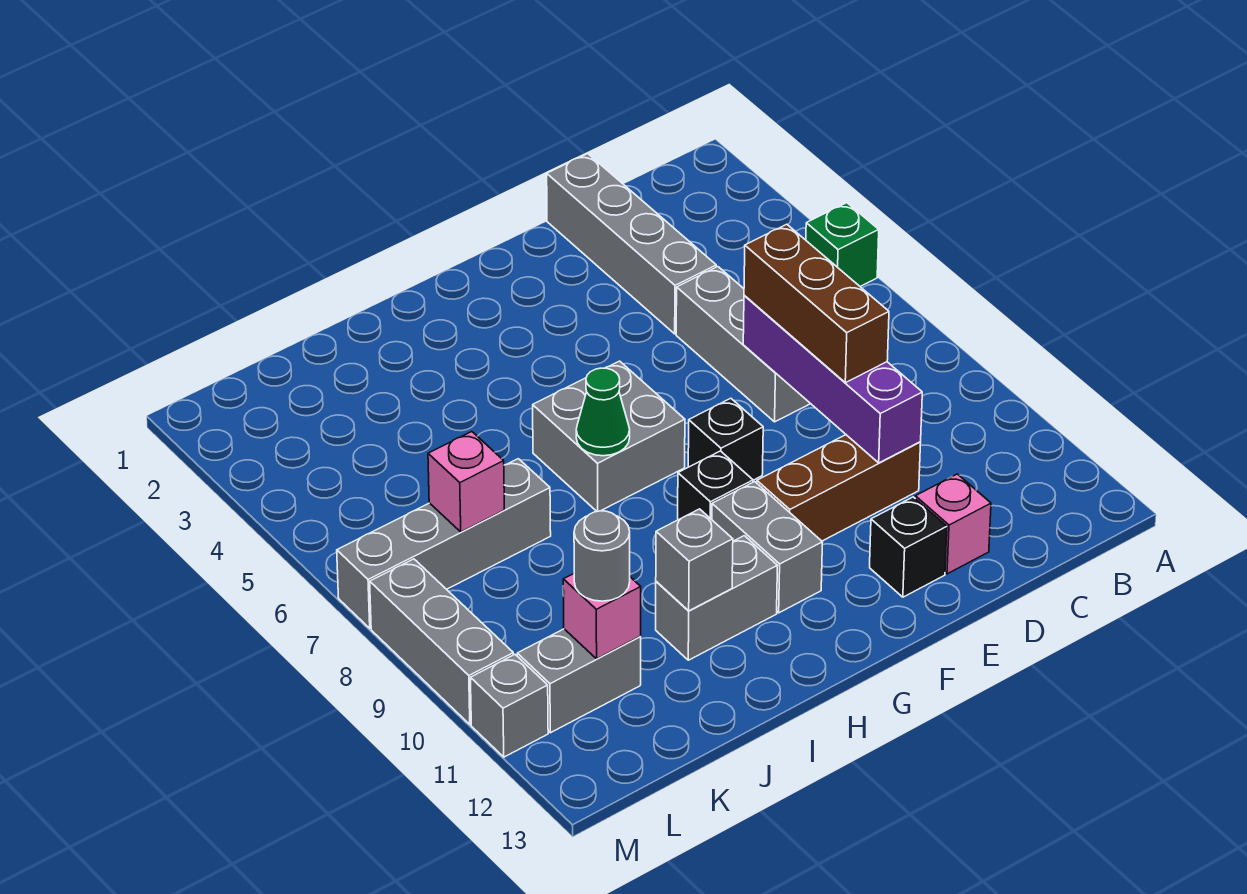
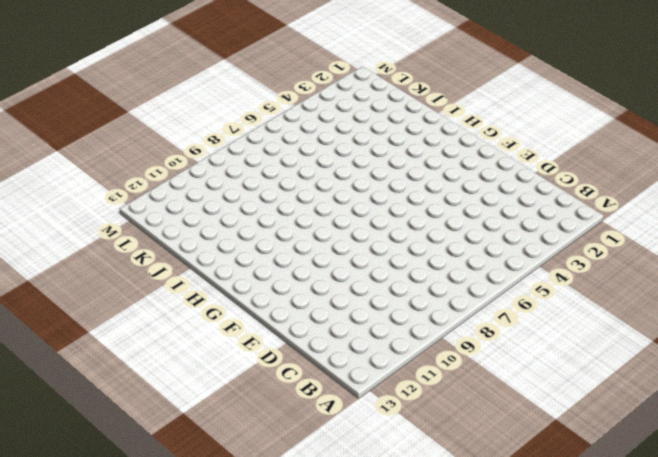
none -> green 1x1 brick [806,203,879,286]
none -> grey 1x4 brick [547,154,716,334]
none -> grey 1x3 brick [676,267,810,422]

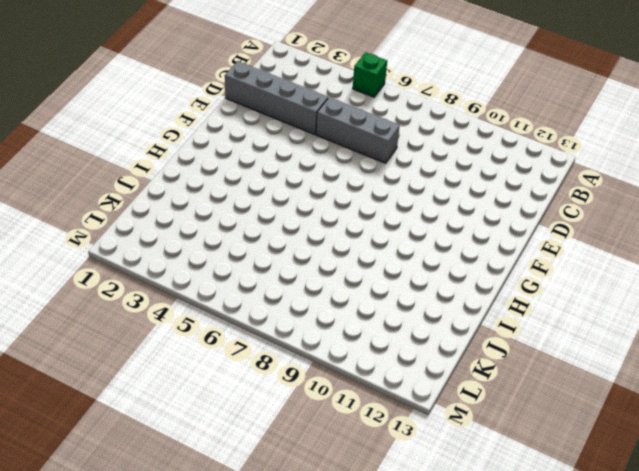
none -> brown 1x3 brick [757,435,921,541]
none -> pink 1x1 brick [915,474,991,574]
none -> black 1x1 brick [870,497,947,597]

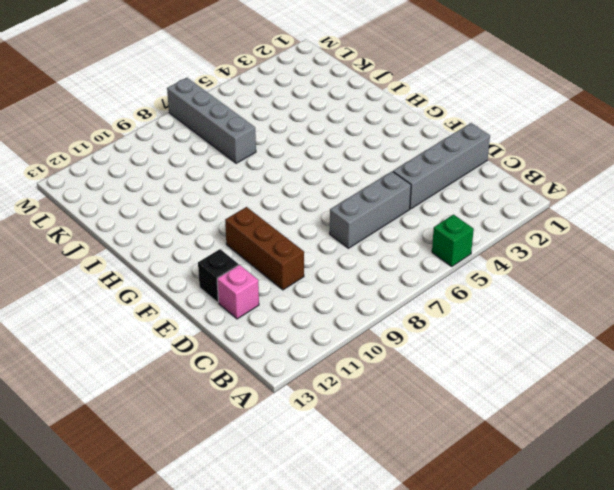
none -> black 1x1 brick [688,398,763,480]
none -> grey 2x2 brick [533,361,685,511]
none -> black 1x1 brick [678,451,753,520]

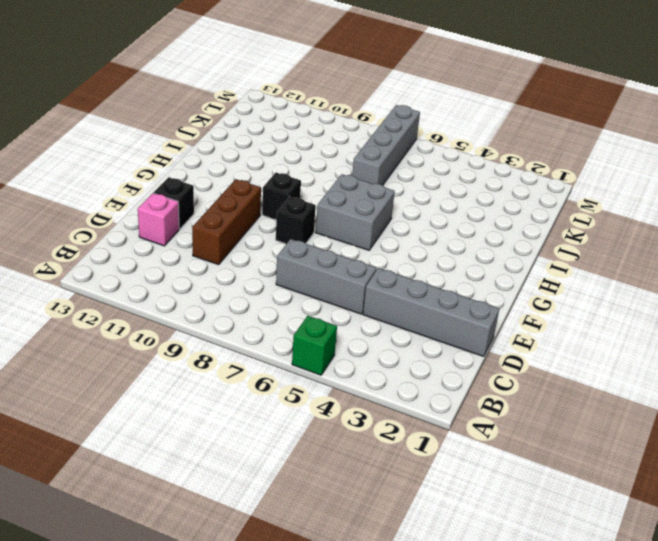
none -> grey 1x2 brick [712,482,822,613]
none -> grey 1x2 brick [656,536,777,660]
none -> grey 1x2 brick [517,629,641,733]

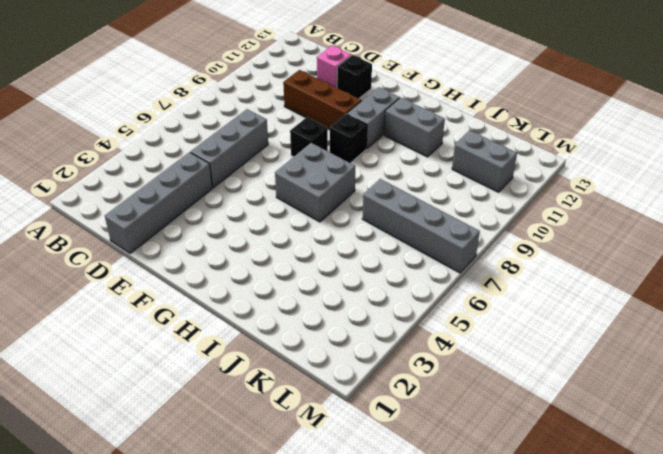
none -> green 1x1 brick [806,203,879,286]
none -> grey 1x3 brick [370,559,513,724]
none -> grey 1x1 brick [471,654,548,757]

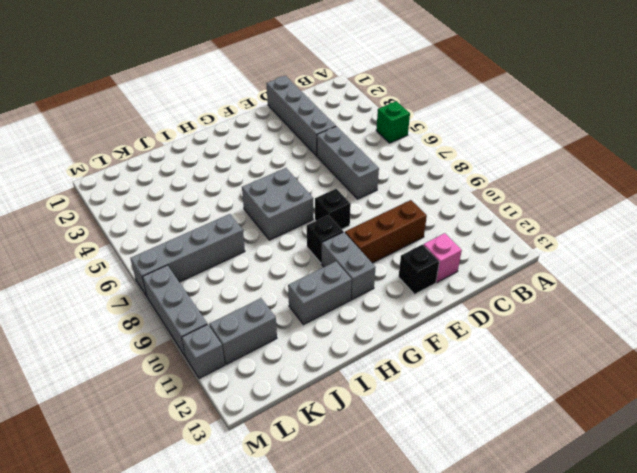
none -> purple 1x4 brick [743,295,922,463]
none -> green 1x1 cone [576,368,630,456]
none -> grey 1x1 brick [656,509,733,611]

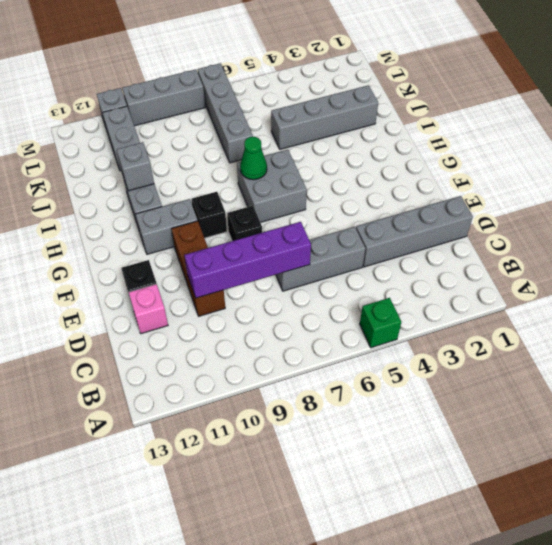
grey 1x4 brick [271,85,378,149] -> none
none -> pink 1x1 brick [428,432,504,532]
none -> pink 1x1 brick [563,574,641,659]
none -> brown 1x3 brick [744,224,889,383]

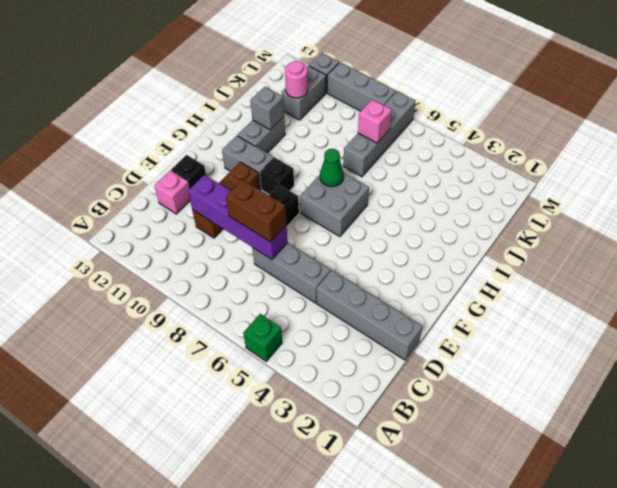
brown 1x2 brick [226,180,286,242] -> brown 1x3 brick [744,224,889,383]
pink 1x1 round brick [285,61,308,98] -> pink 1x1 brick [563,574,641,659]
none -> grey 1x1 round brick [574,511,630,601]

